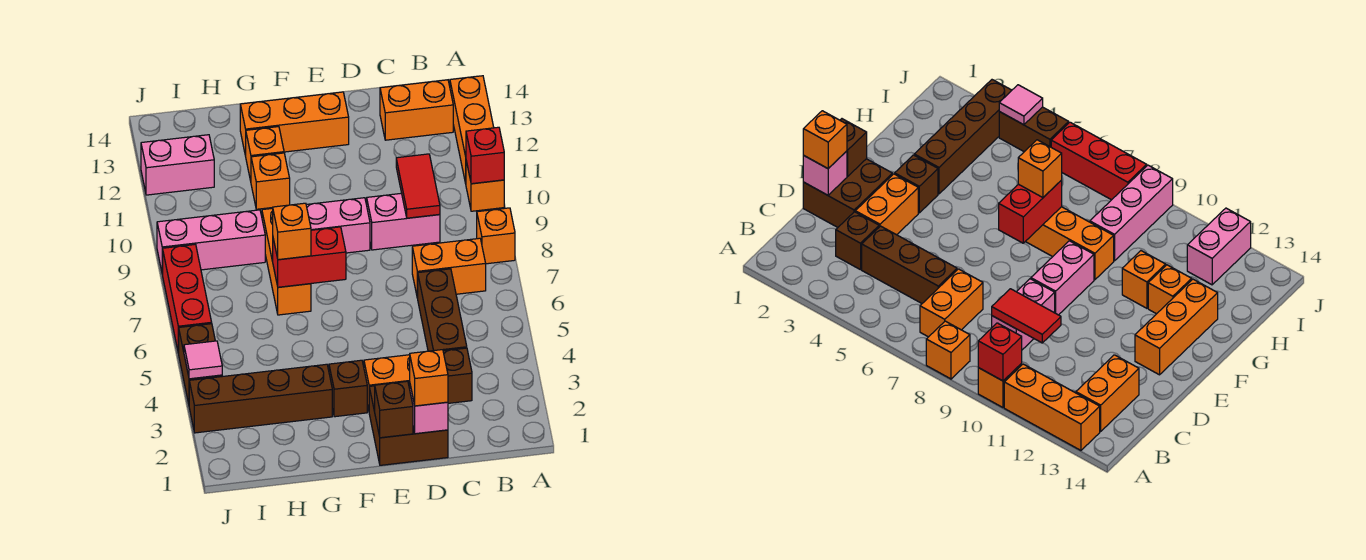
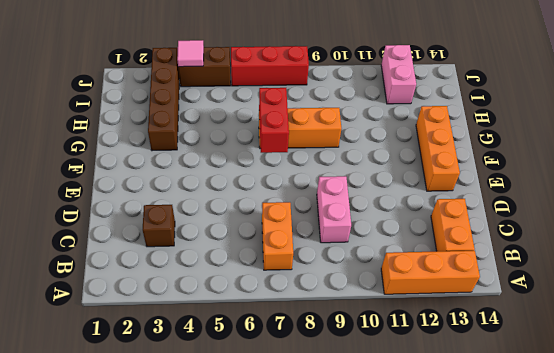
none -> orange 1x1 brick [477,208,515,264]
none -> orange 1x1 brick [466,161,504,211]
none -> brown 1x3 brick [418,269,467,351]

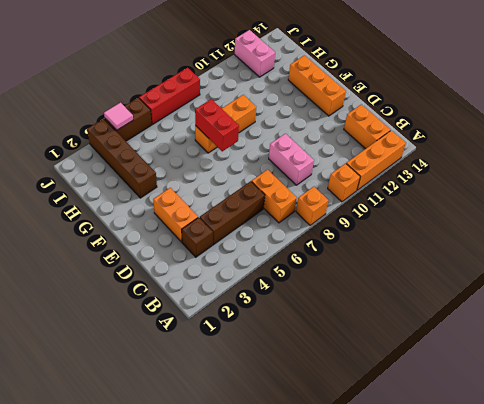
none -> brown 2x2 brick [369,382,448,465]
none -> pink 1x2 brick [306,198,370,253]
none -> brown 1x1 brick [329,360,367,417]

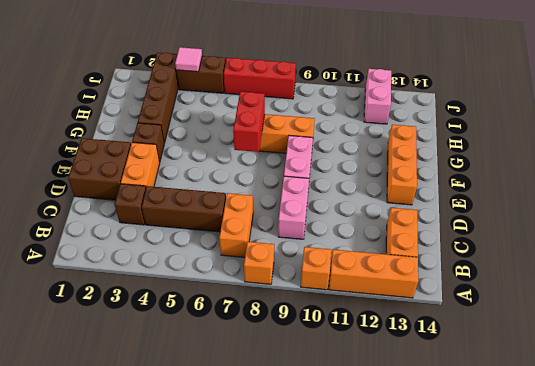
none -> orange 1x1 brick [251,153,290,209]
none -> orange 1x1 brick [246,127,284,181]
none -> pink 1x3 brick [157,210,265,274]

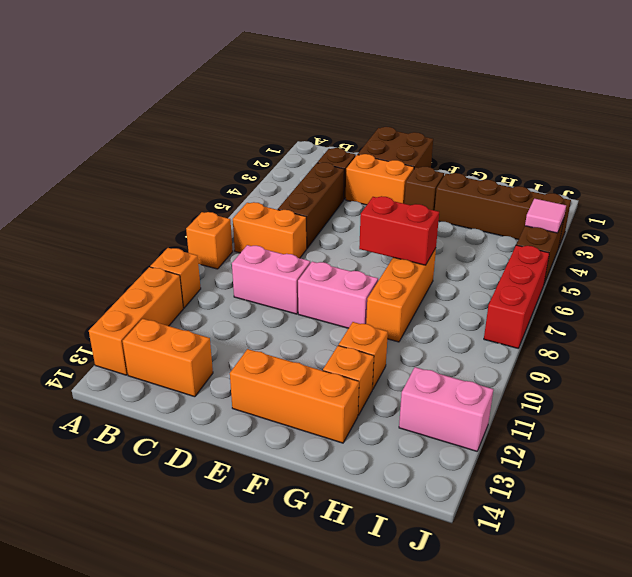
none -> pink 1x3 brick [157,210,265,274]
none -> red 1x1 brick [466,127,504,184]
none -> red 1x2 tile [396,154,440,218]

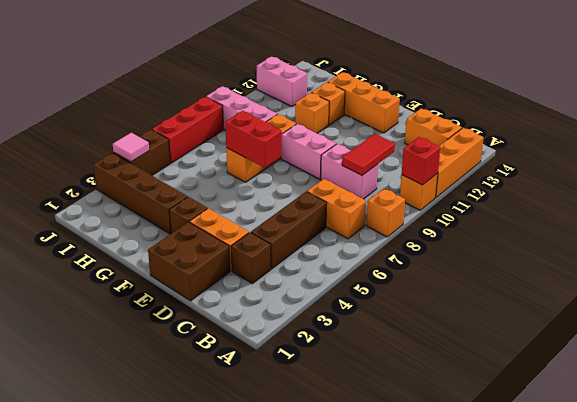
none -> pink 1x1 brick [410,385,448,434]
none -> brown 1x1 brick [375,381,413,438]
none -> orange 1x1 brick [410,350,448,406]

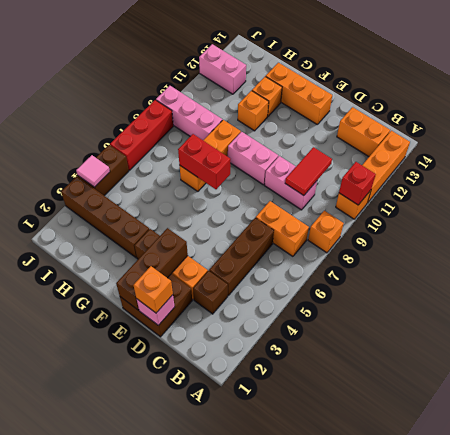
brown 1x3 brick [116,228,188,310] -> brown 1x1 brick [375,381,413,438]
none -> orange 1x1 brick [273,203,311,260]

